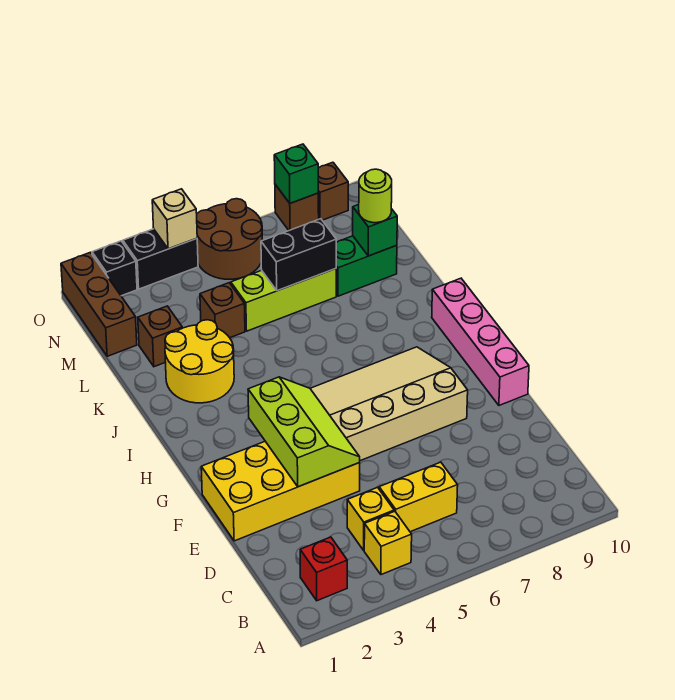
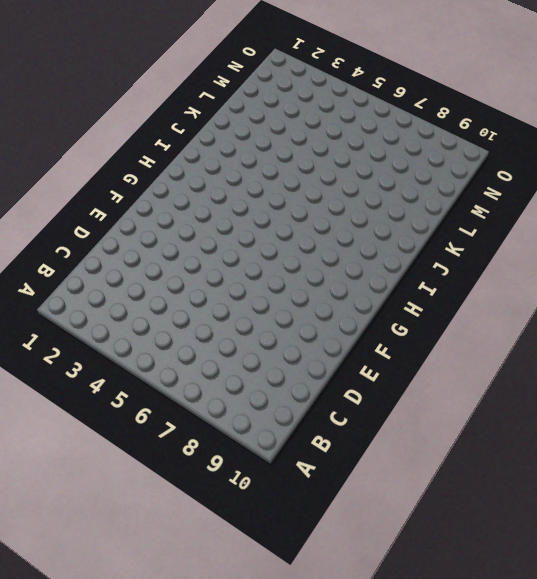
none -> red 1x1 brick [300,537,347,601]
none -> yellow 1x1 brick [364,511,412,575]
none -> yellow 1x1 brick [347,487,394,550]

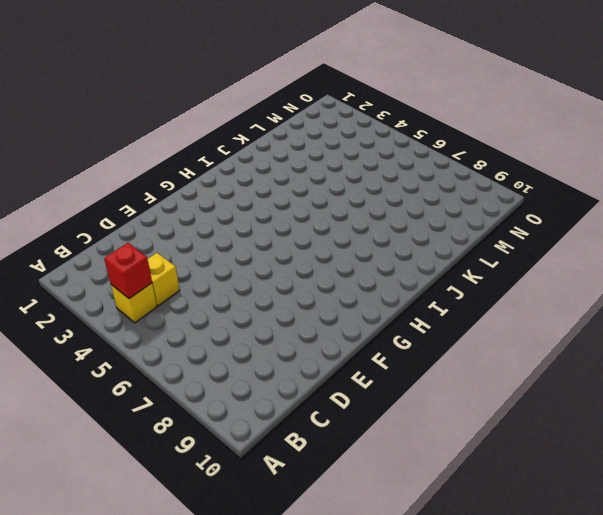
red 1x1 brick [104,243,152,299] -> red 1x1 brick moved to [300,537,347,601]
none -> yellow 1x2 brick [379,462,458,532]
none -> yellow 2x4 brick [201,441,360,541]
none -> tan 3x4 slope [310,347,468,461]

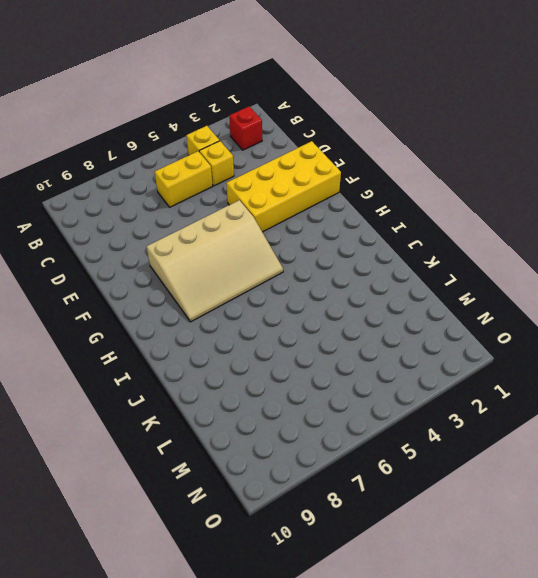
none -> pink 1x4 brick [432,278,529,405]
none -> yellow 2x2 round brick [165,320,234,403]
none -> brown 1x1 brick [138,306,182,367]

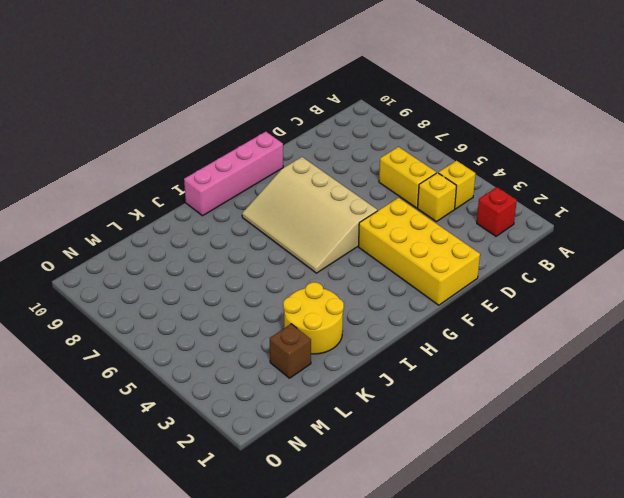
none -> brown 1x1 brick [200,283,245,338]
none -> lime 1x3 brick [231,269,336,331]
none -> green 1x2 brick [336,236,397,296]

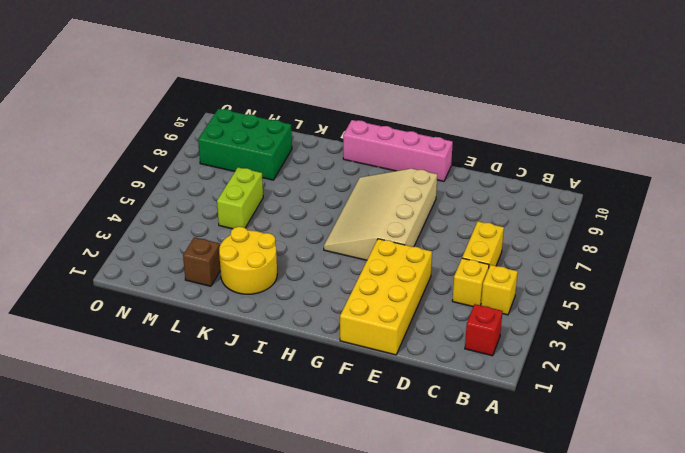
lime 1x2 brick [217,167,263,229] -> lime 1x3 brick [231,269,336,331]
green 2x3 brick [198,109,292,180] -> green 1x2 brick [336,236,397,296]
none -> brown 1x1 brick [200,283,245,338]
none -> brown 1x3 brick [61,252,137,356]
none -> brown 2x2 round brick [197,199,263,279]

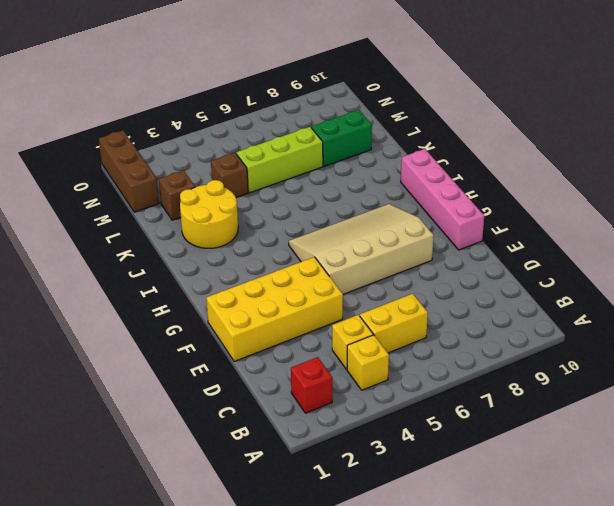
none -> brown 2x2 round brick [197,199,263,279]
none -> black 1x1 brick [92,241,137,296]
none -> black 1x2 brick [123,229,198,289]

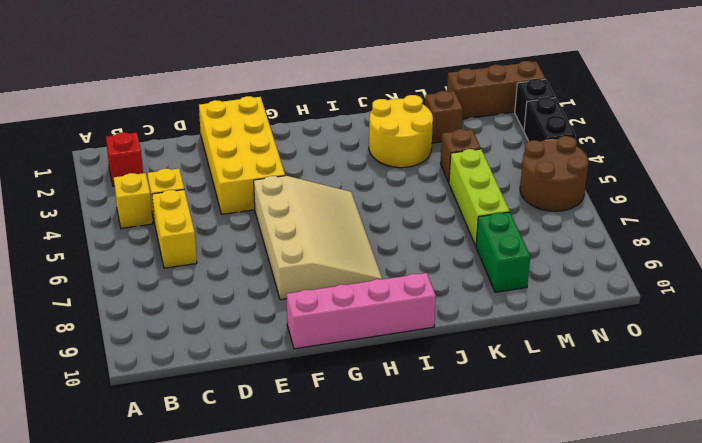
none -> brown 1x1 brick [275,185,319,230]
none -> brown 1x1 brick [318,162,348,220]
none -> lime 2x3 slope [248,377,360,487]

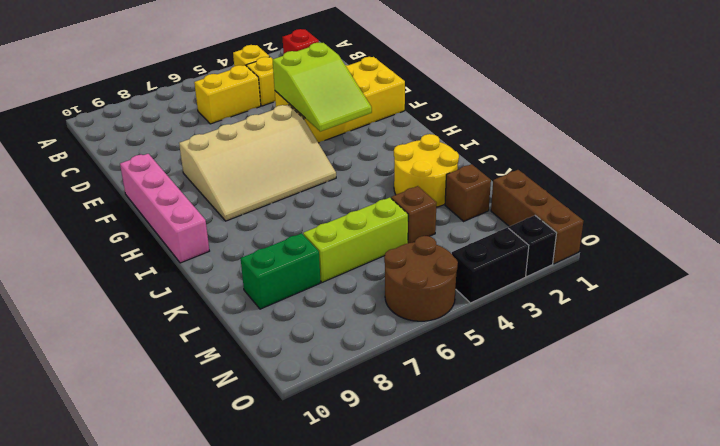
lime 2x3 slope [272,43,372,132] -> lime 2x3 slope turned to [248,377,360,487]
none -> brown 1x1 brick [275,185,319,230]
none -> brown 1x1 brick [318,162,348,220]
none -> black 1x2 brick [261,219,336,291]

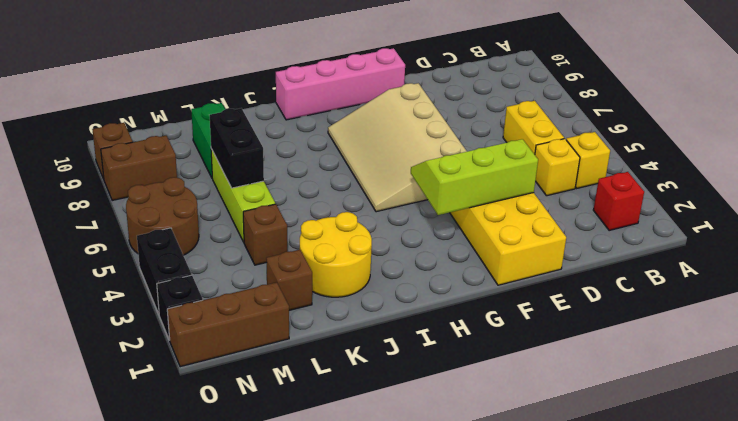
brown 1x2 brick [101,136,177,201] -> brown 1x1 brick [275,185,319,230]
none -> green 1x1 brick [353,205,397,256]
none -> tan 1x1 brick [152,189,197,249]
none -> green 1x1 brick [274,144,318,203]

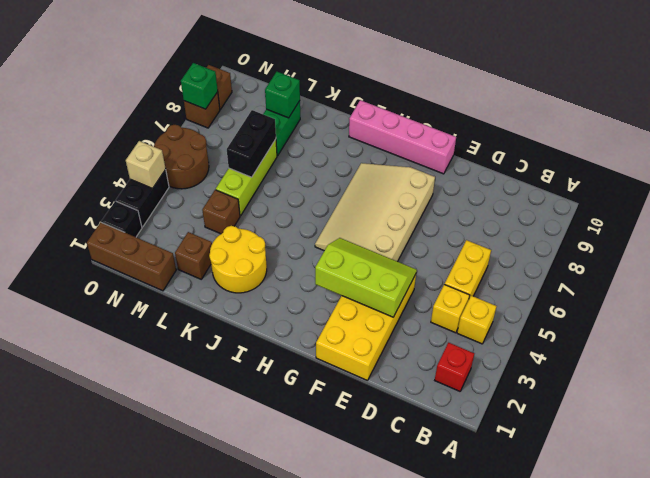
none -> lime 1x1 round brick [359,169,392,223]

